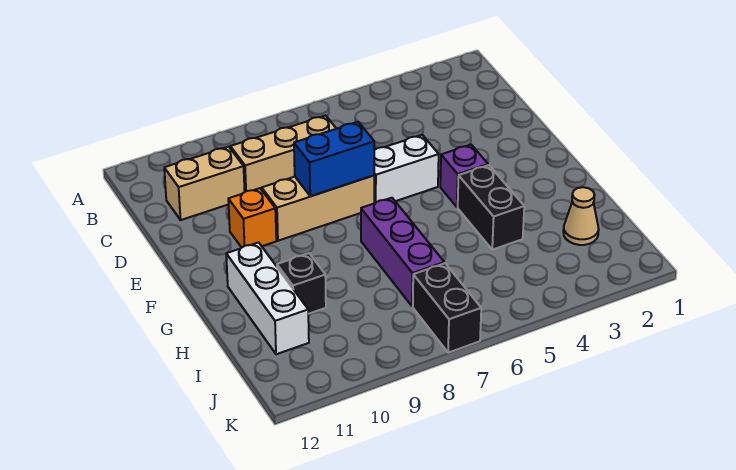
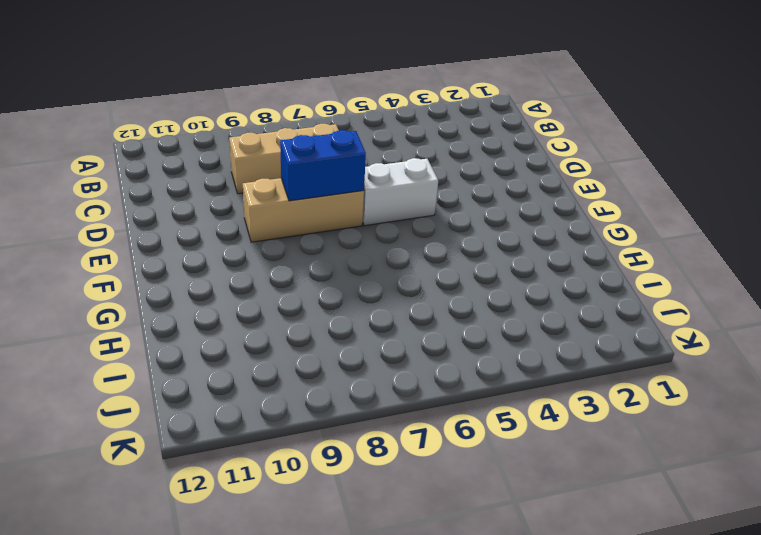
none -> tan 1x2 brick [164,147,245,220]
none -> orange 1x1 brick [228,188,276,248]
none -> purple 1x1 brick [440,145,488,207]

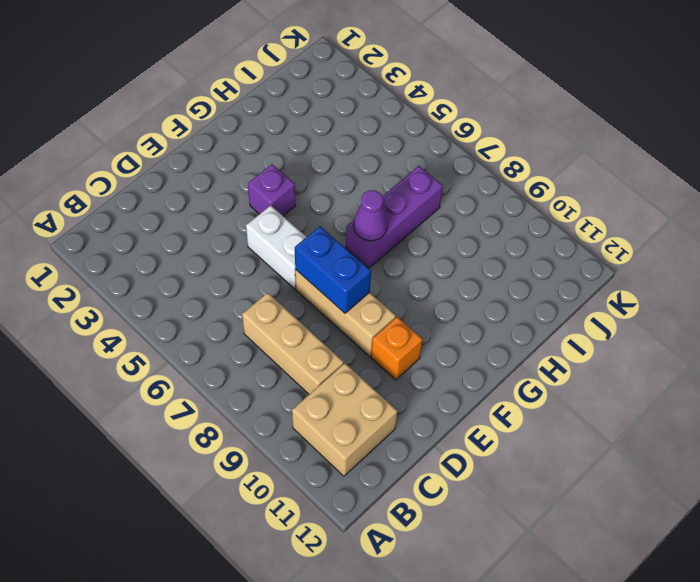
tan 2x2 brick [292,363,397,476] -> tan 1x2 brick [164,147,245,220]
purple 1x1 cone [354,190,388,241] -> none
none -> black 1x2 brick [458,165,524,250]
none -> white 1x3 brick [226,242,309,354]
none -> black 1x1 brick [277,253,326,314]

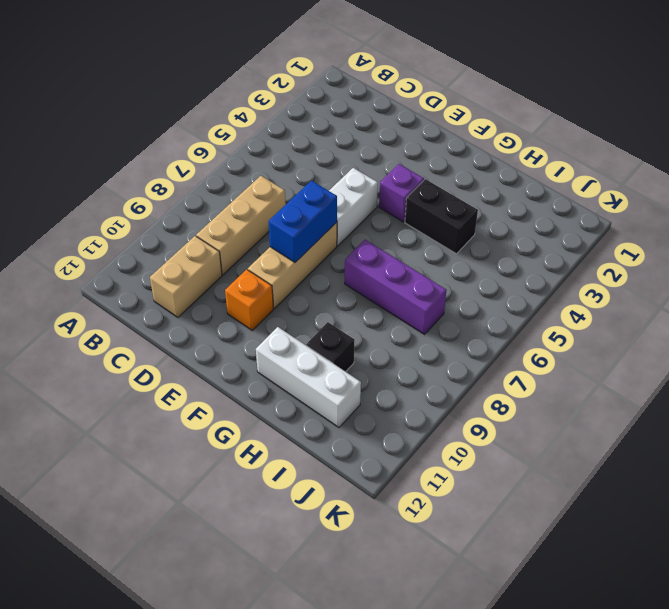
none -> tan 1x1 cone [563,187,599,245]
none -> black 1x2 brick [413,263,481,353]

